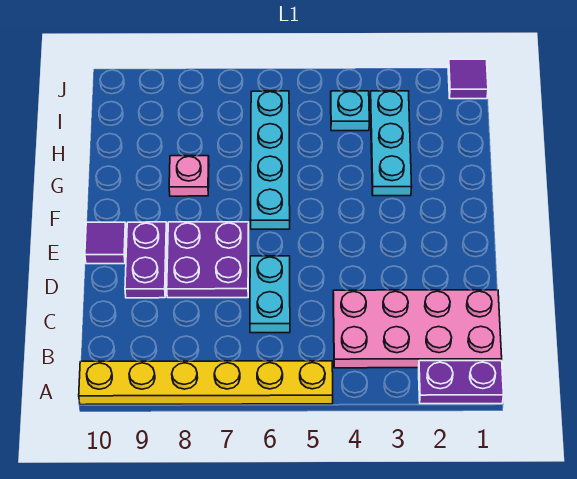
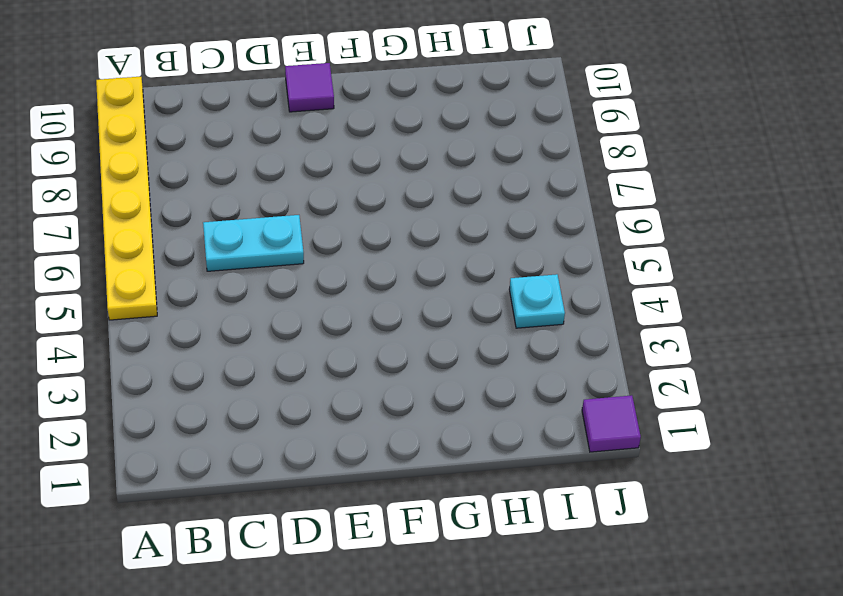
none -> purple 1x2 plate [419,361,503,404]
none -> pink 2x4 plate [333,290,502,368]
none -> purple 2x2 plate [167,222,249,298]

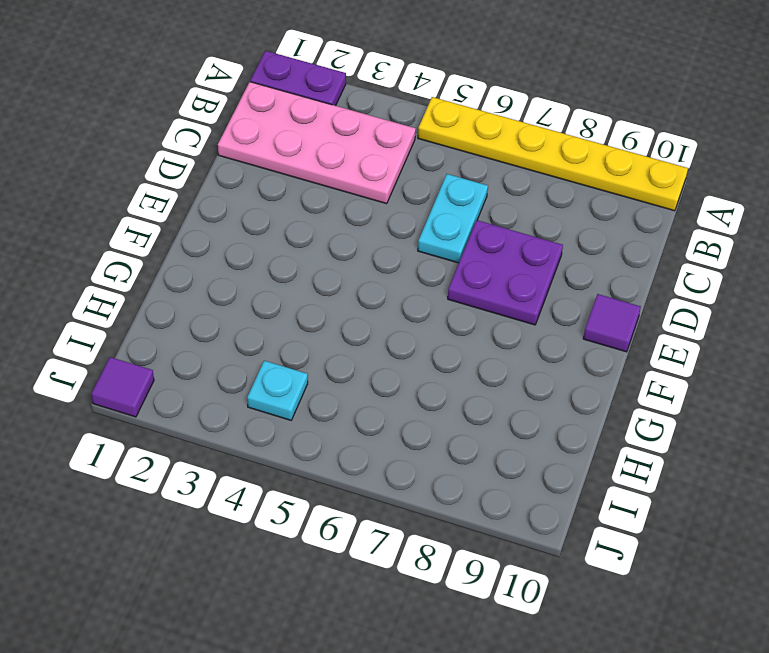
none -> purple 1x2 plate [125,222,167,298]
none -> cyan 1x4 plate [250,91,290,229]
none -> cyan 1x3 plate [370,91,412,196]

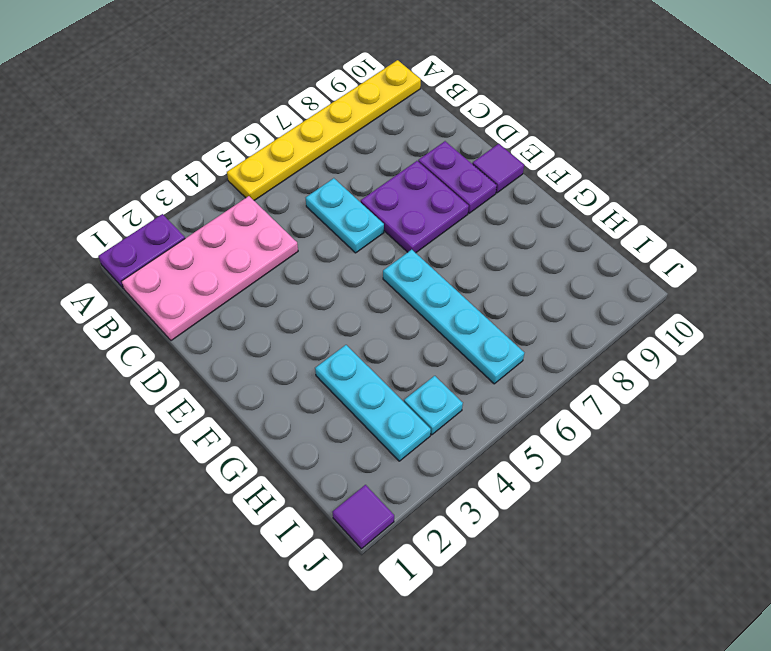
none -> pink 1x1 plate [169,156,209,196]

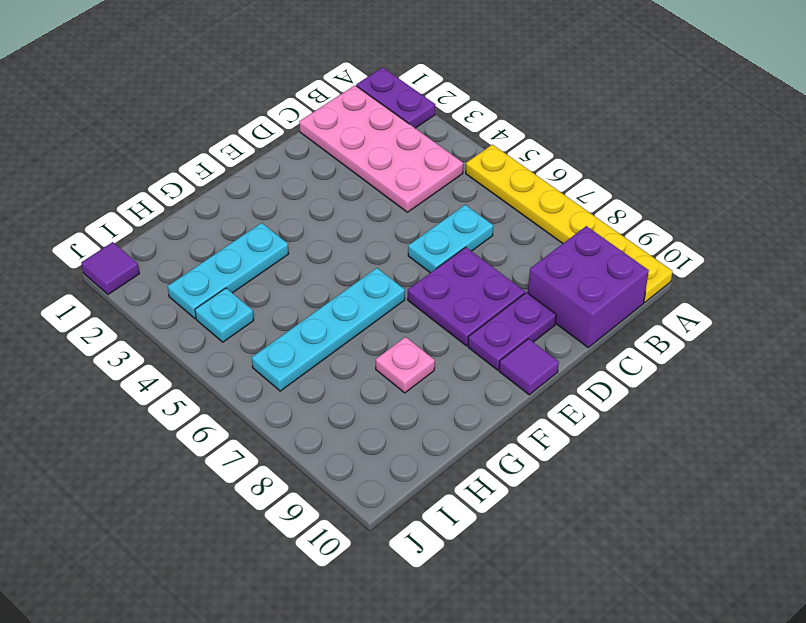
purple 2x2 brick [528,226,649,347] -> none

